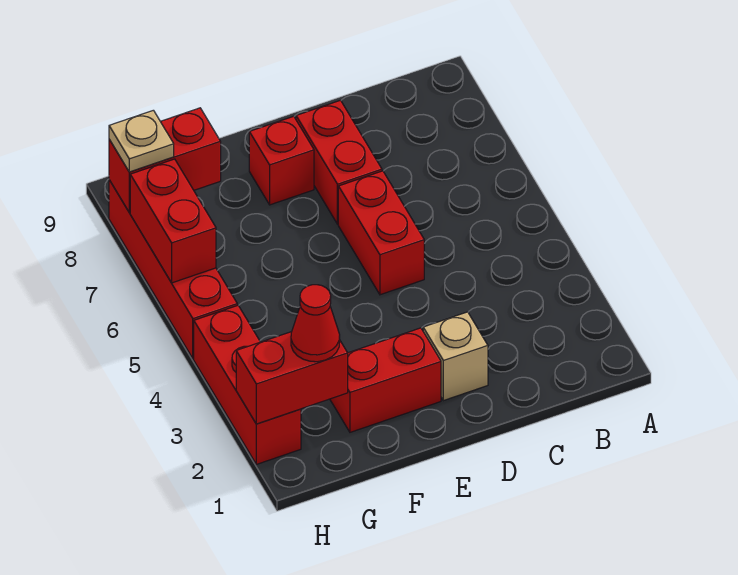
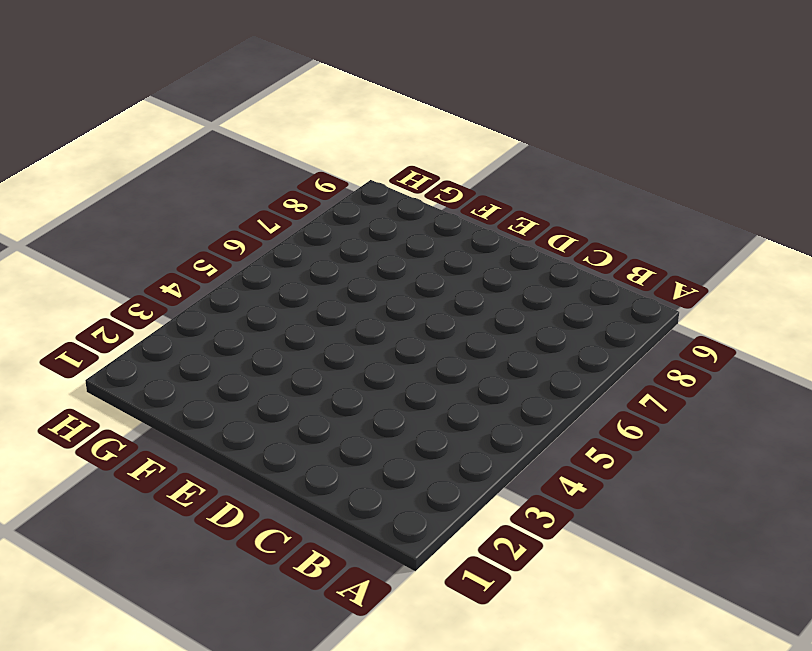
none -> tan 1x1 brick [423,312,488,401]
none -> red 1x2 brick [338,171,424,295]
none -> red 1x2 brick [296,100,382,224]

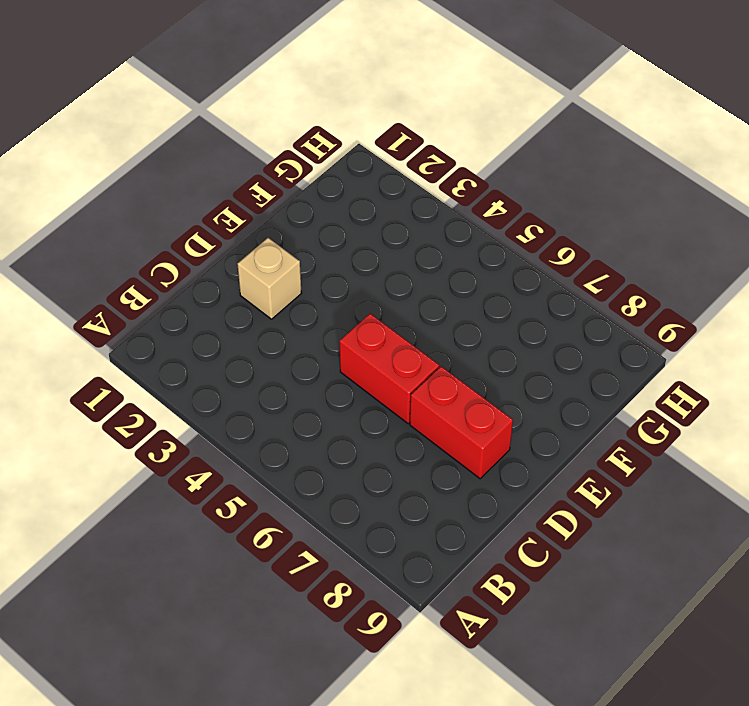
none -> red 1x2 brick [330,328,441,432]
none -> red 1x1 brick [249,116,314,205]
none -> red 1x3 brick [194,305,301,464]

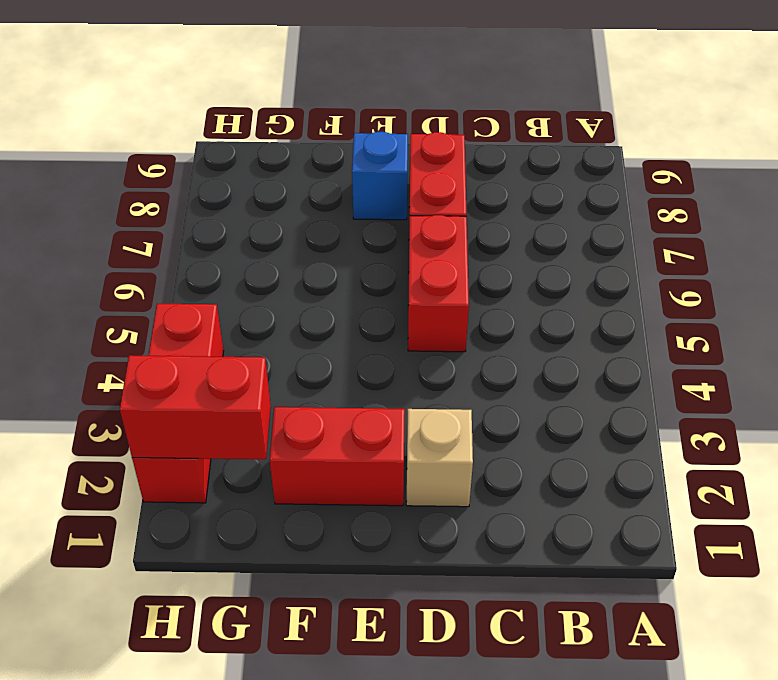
blue 1x1 brick [352,132,408,220] -> red 1x1 brick [249,116,314,205]
none -> red 1x4 brick [109,180,237,359]
none -> red 1x2 brick [109,108,221,212]
none -> red 1x2 brick [130,159,216,283]

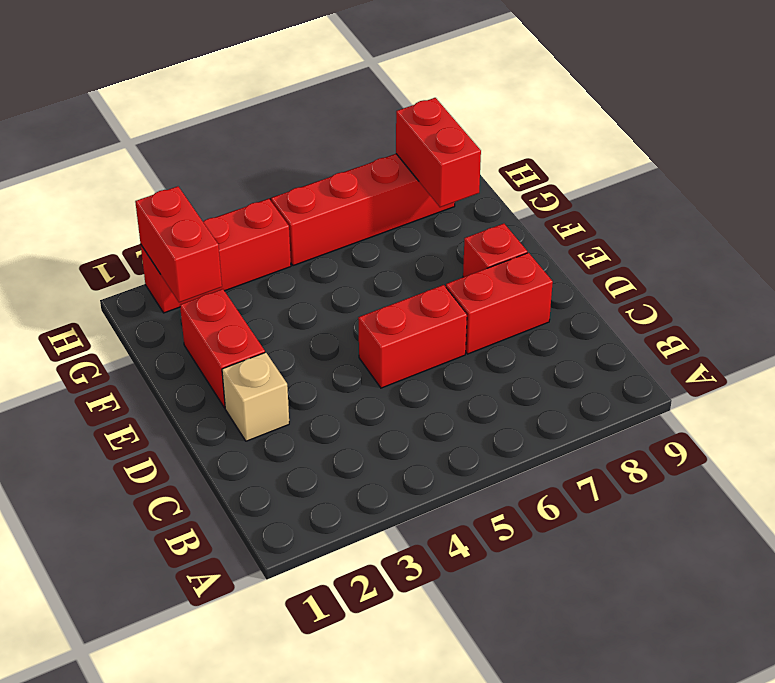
none -> red 1x2 brick [130,159,216,283]
none -> red 1x1 cone [291,285,340,362]
none -> tan 1x1 plate [109,110,174,172]

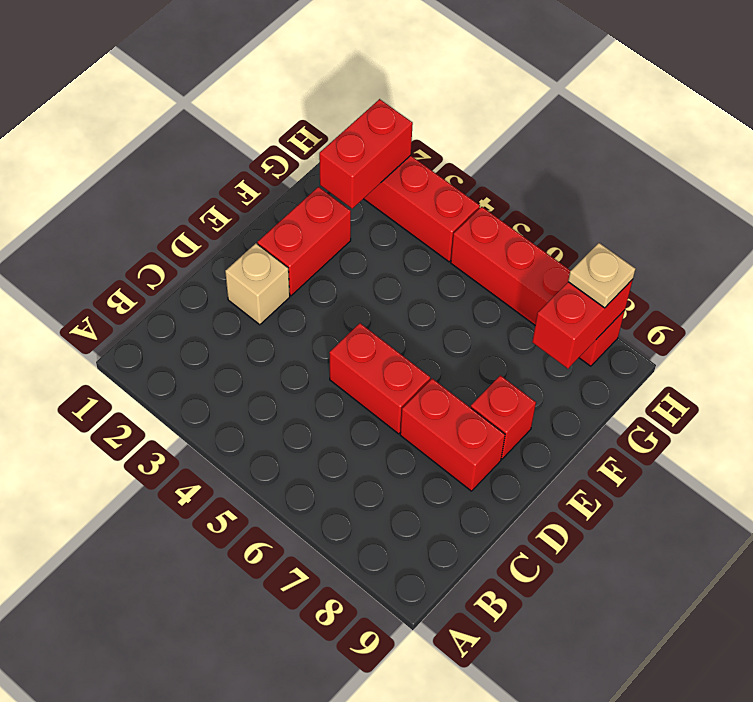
none -> red 1x2 brick [130,159,216,283]
none -> red 1x1 cone [291,285,340,362]

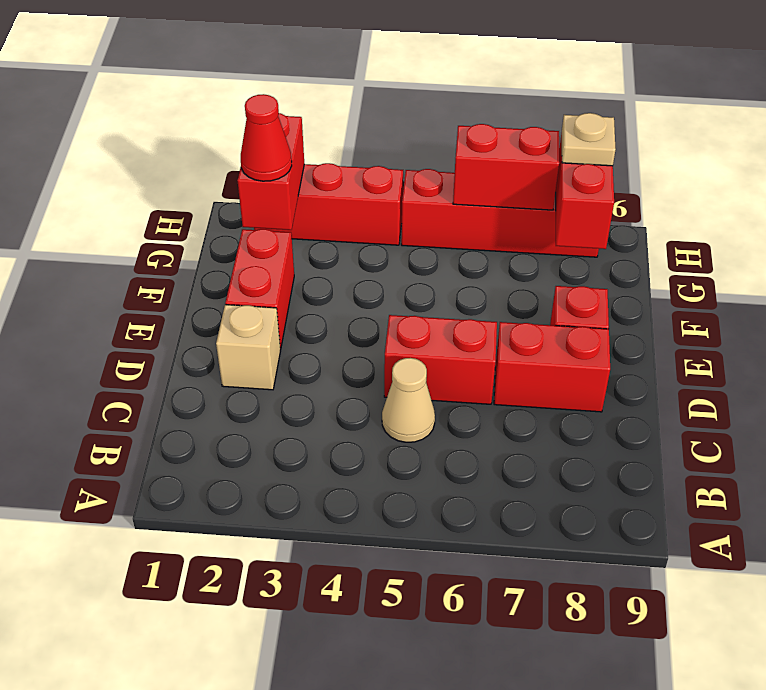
tan 1x1 cone [382,358,435,442] -> none

